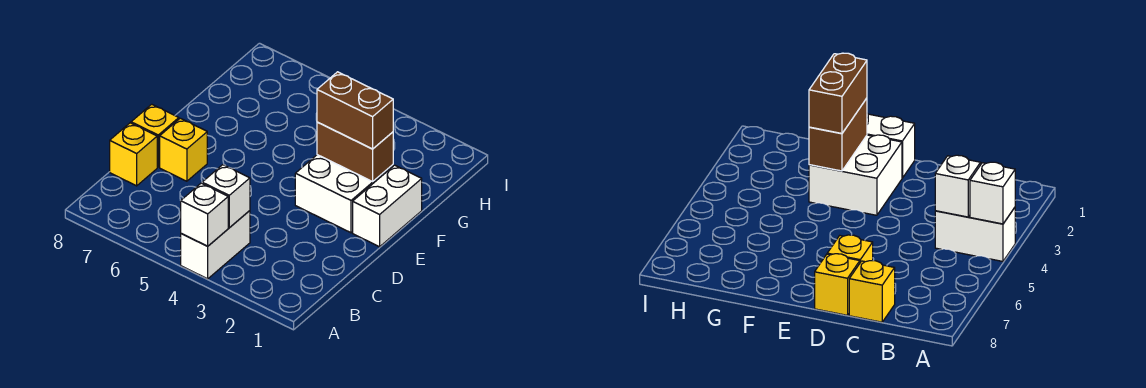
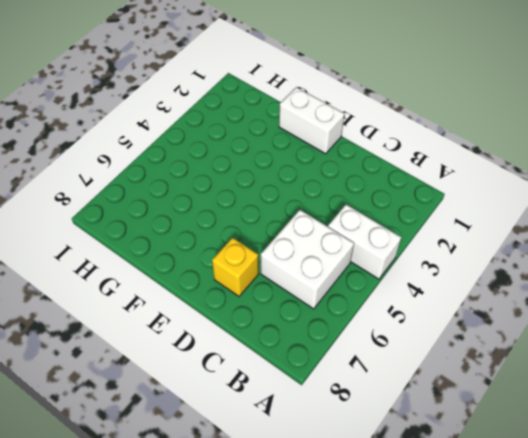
white 2x2 brick [261,210,354,309] -> white 2x2 brick moved to [295,155,393,233]
none -> yellow 1x1 brick [110,123,157,186]
none -> yellow 1x1 brick [131,104,179,167]

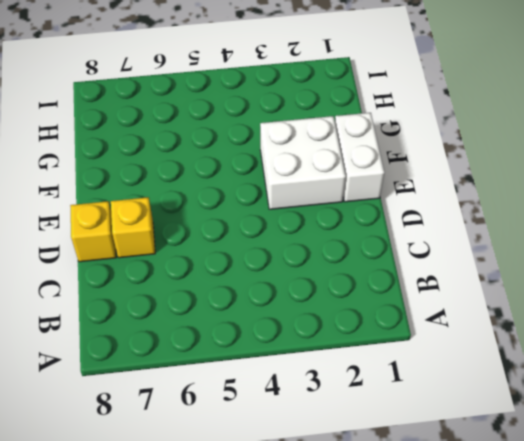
none -> white 1x2 brick [181,211,250,279]
none -> yellow 1x1 brick [110,123,157,186]

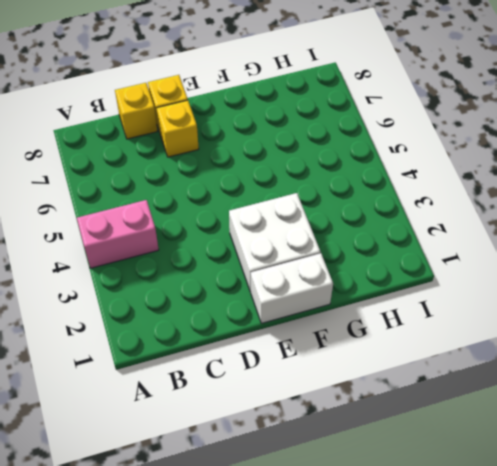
pink 1x2 brick [77,200,159,268] -> white 1x2 brick [181,211,250,279]
none -> white 1x1 brick [181,183,228,246]
none -> white 1x1 brick [202,165,250,228]

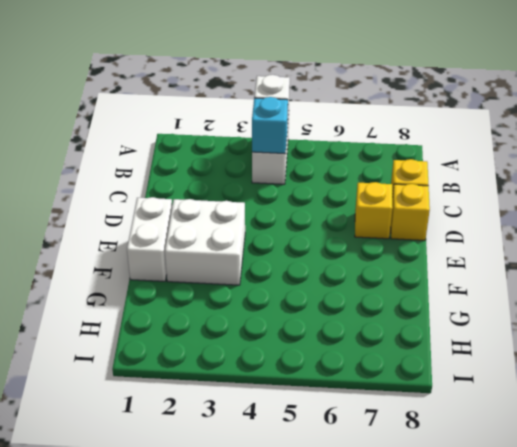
cyan 1x1 brick [252,97,288,154] -> white 1x1 brick [202,165,250,228]
none -> brown 1x2 brick [317,122,393,181]
none -> brown 1x2 brick [317,72,393,149]

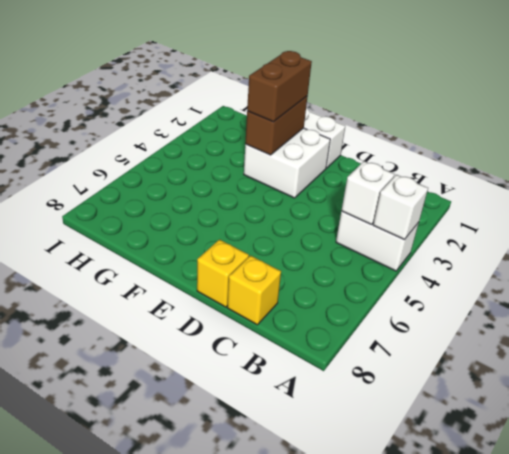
none -> yellow 1x1 brick [160,118,207,181]

